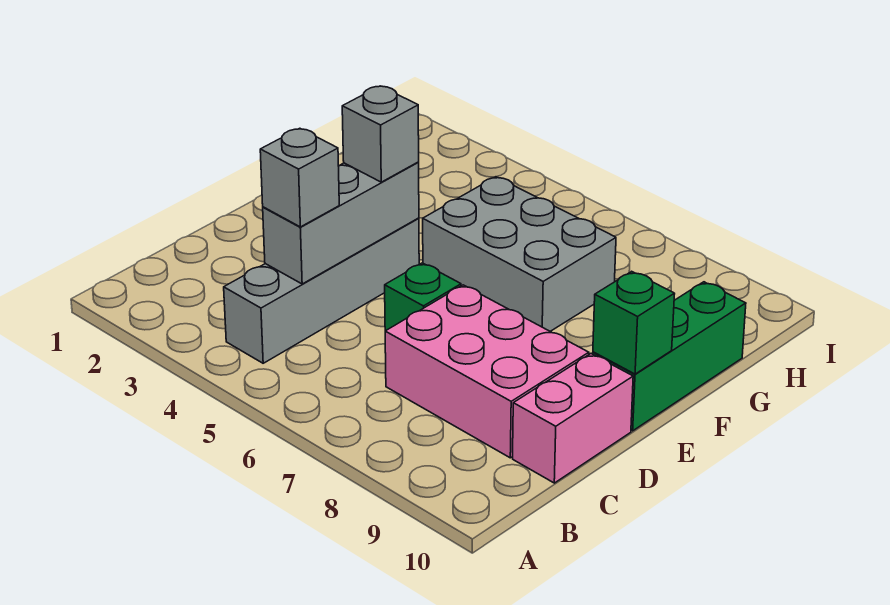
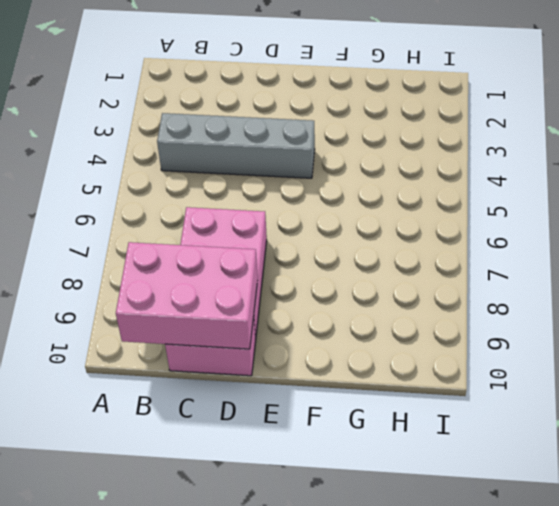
pink 2x3 brick [116,242,258,349] -> none
none -> green 1x1 brick [385,263,461,331]
none -> green 1x3 brick [593,282,746,431]

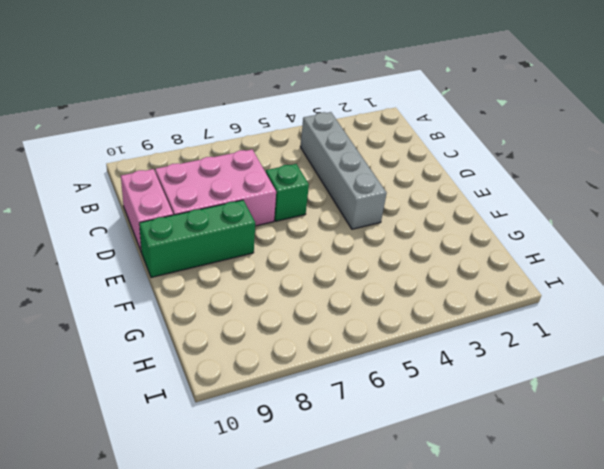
green 1x3 brick [139,200,255,277] -> green 1x3 brick turned to [593,282,746,431]
none -> grey 2x3 brick [423,177,616,332]
none -> grey 1x3 brick [263,162,419,284]

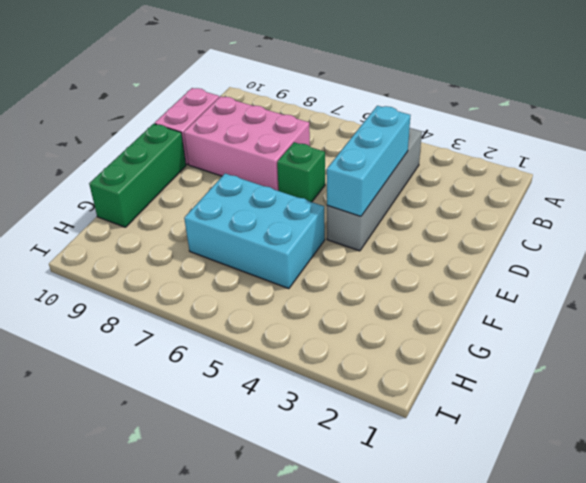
cyan 1x3 brick [327,106,411,216] -> grey 1x3 brick [263,162,419,284]
cyan 2x3 brick [184,174,325,289] -> grey 2x3 brick [423,177,616,332]
none -> green 1x1 brick [593,271,675,374]
none -> grey 1x1 brick [260,128,339,227]

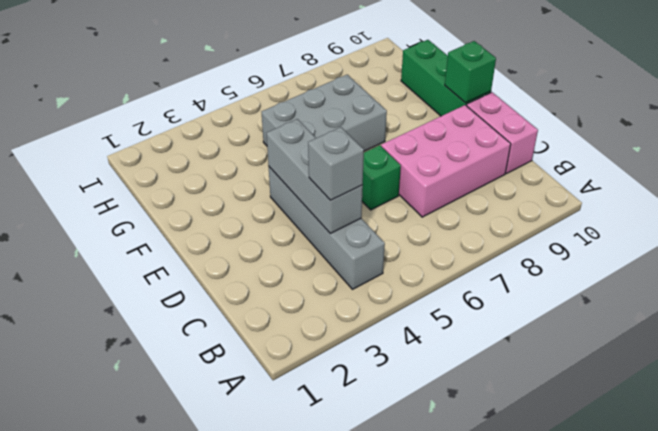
none -> grey 1x1 brick [342,86,419,182]

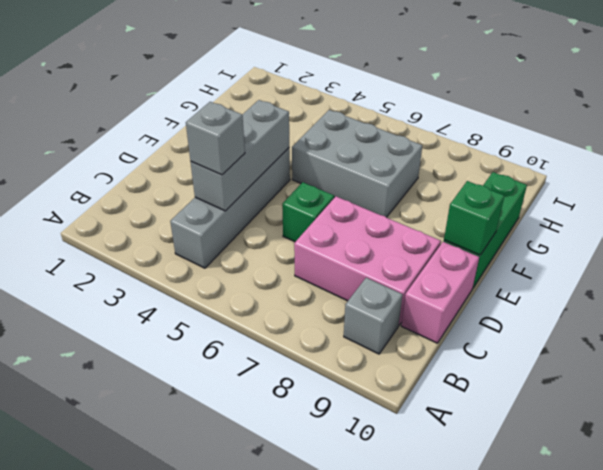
grey 1x1 brick [344,278,403,354] -> grey 1x1 brick moved to [342,86,419,182]

